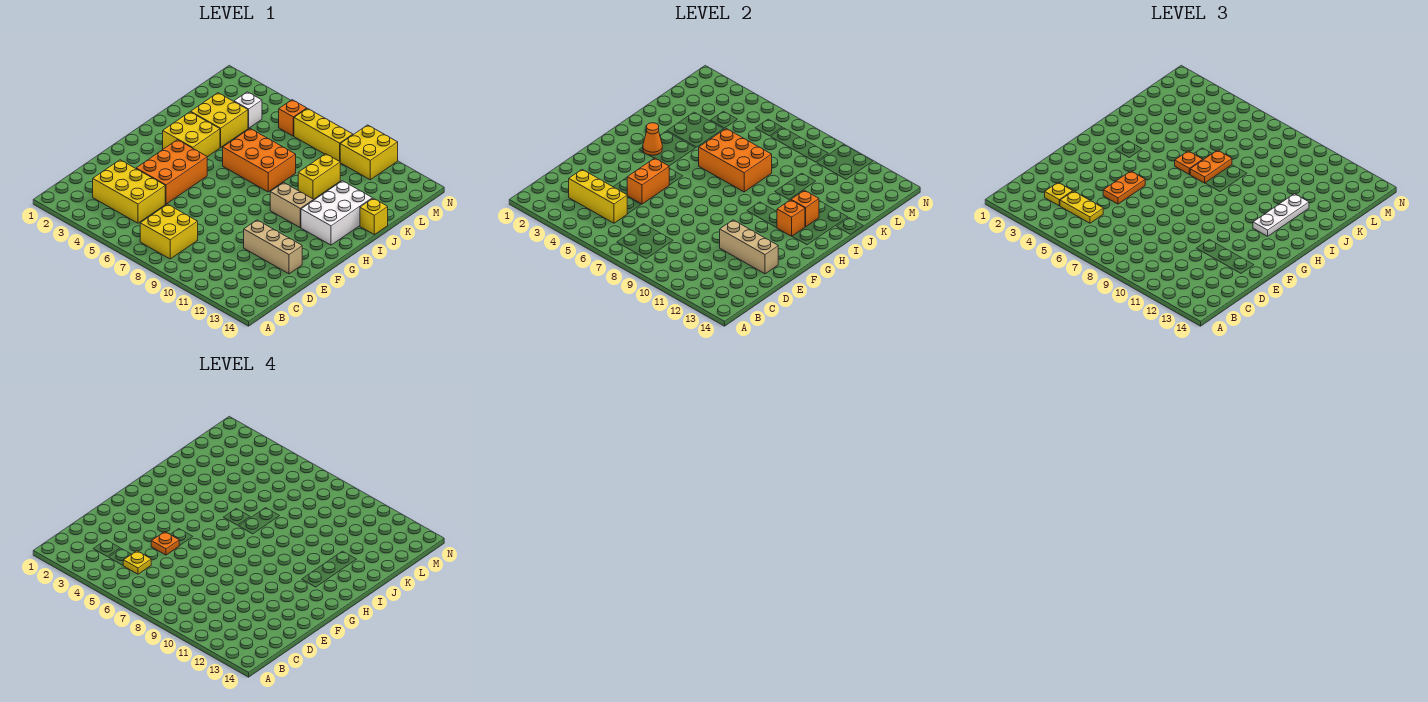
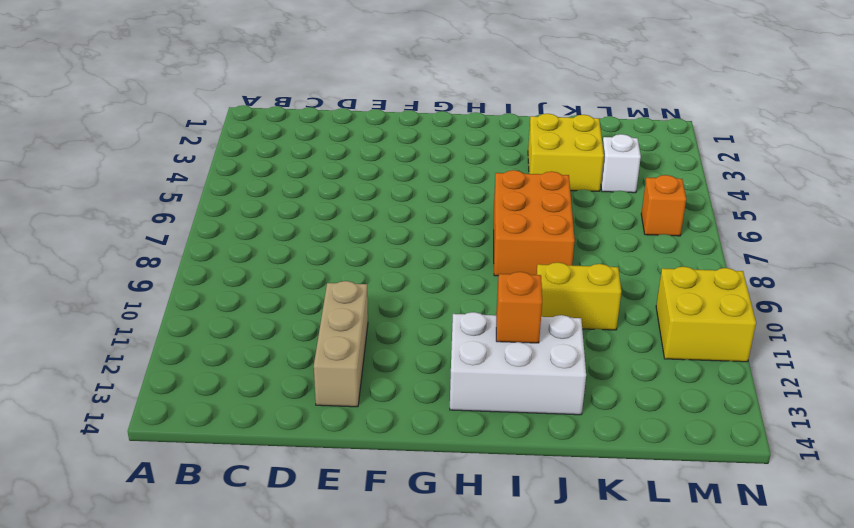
none -> yellow 2x2 brick [140,204,198,259]
none -> yellow 2x3 brick [93,160,165,223]
none -> orange 2x3 brick [136,140,207,204]
none -> yellow 2x2 brick [163,112,220,157]

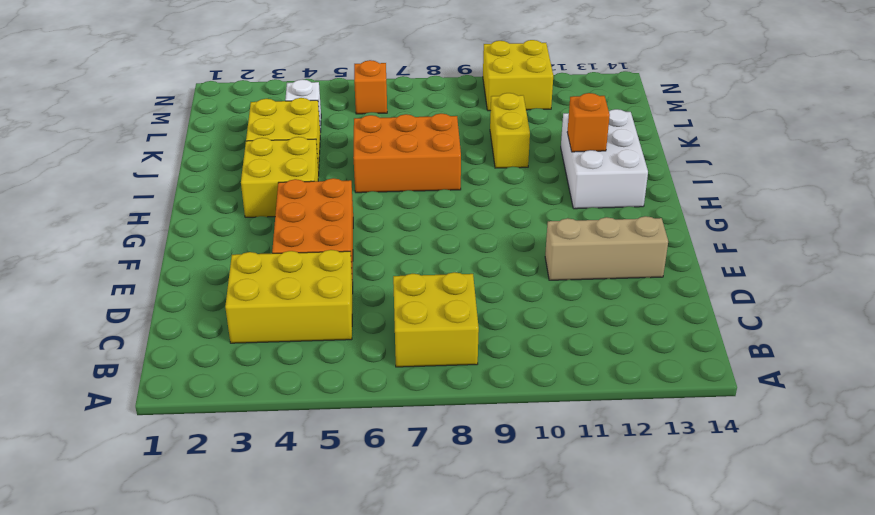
none -> tan 1x2 brick [270,182,314,228]
none -> yellow 1x1 brick [360,198,388,235]
none -> yellow 1x3 brick [294,109,353,161]
none -> yellow 1x3 brick [569,170,627,223]

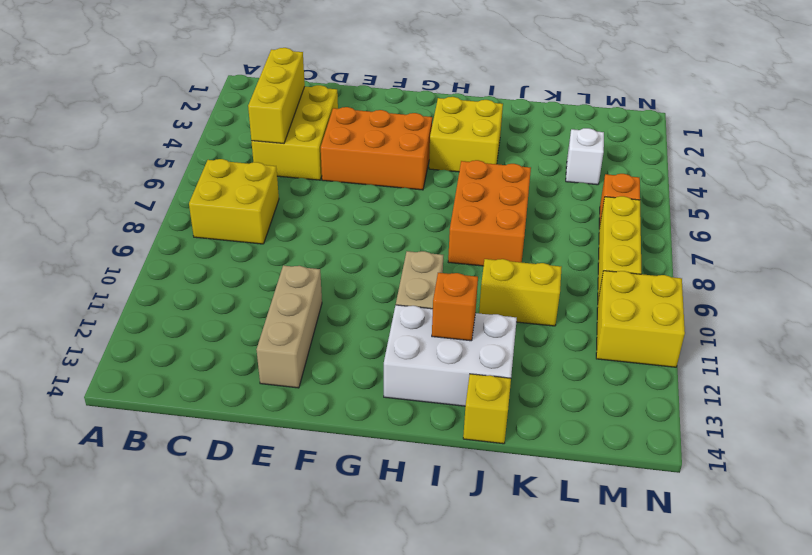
none -> yellow 2x2 brick [191,93,248,147]
none -> orange 1x2 brick [627,158,669,204]
none -> tan 1x3 brick [720,220,778,274]
none -> orange 1x1 cone [643,123,662,155]

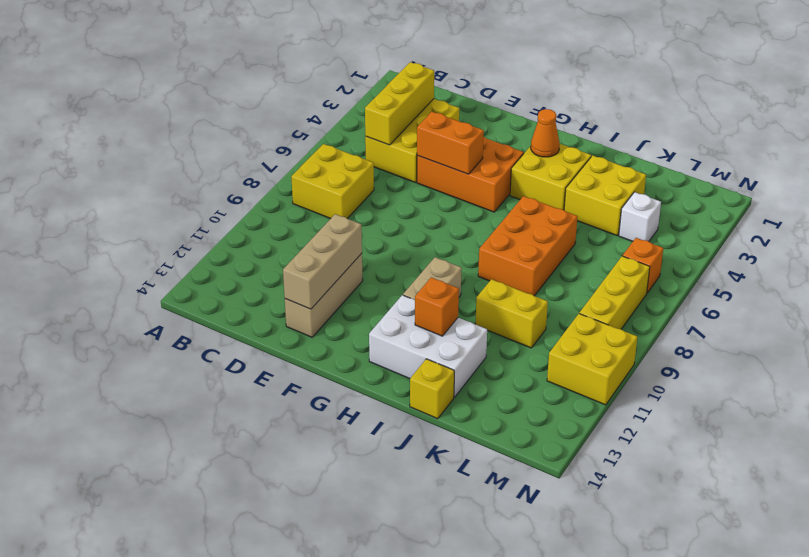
none -> orange 1x1 brick [777,200,805,236]
none -> orange 2x3 brick [699,129,772,192]
none -> yellow 1x1 plate [1045,183,1073,206]
none -> yellow 1x2 plate [1060,191,1103,223]

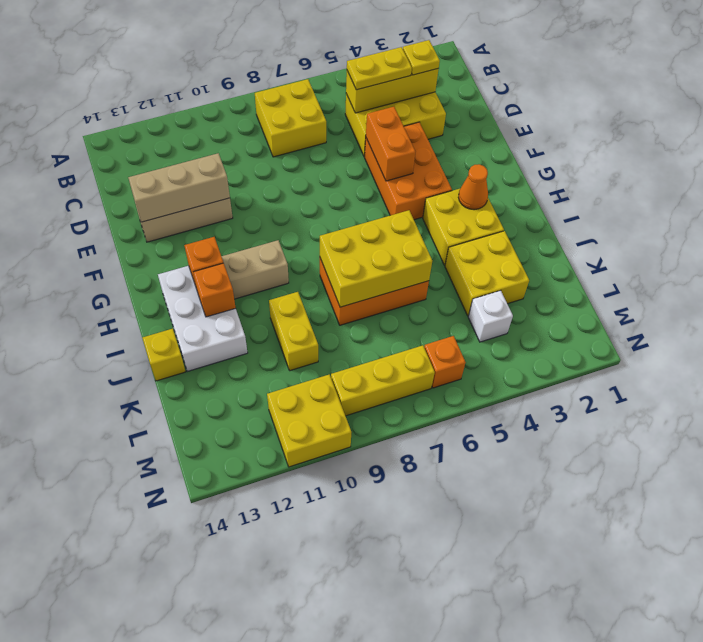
yellow 2x3 brick [319,210,432,307] -> orange 2x3 brick [699,129,772,192]
none -> orange 1x2 plate [1103,171,1145,204]
none -> white 1x3 plate [1253,194,1309,236]
none -> orange 1x1 plate [1175,151,1203,175]
none -> orange 1x2 plate [1190,150,1232,183]

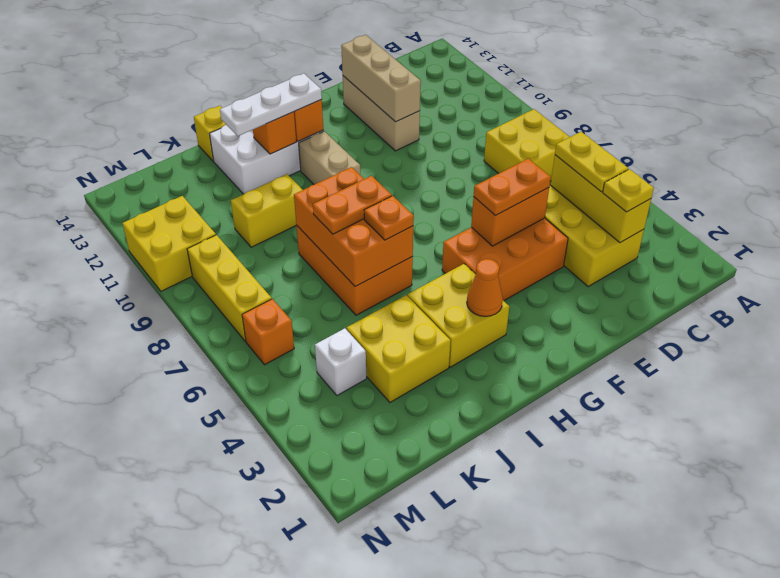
none -> yellow 1x1 plate [123,551,151,574]
none -> orange 1x1 plate [151,532,179,555]

